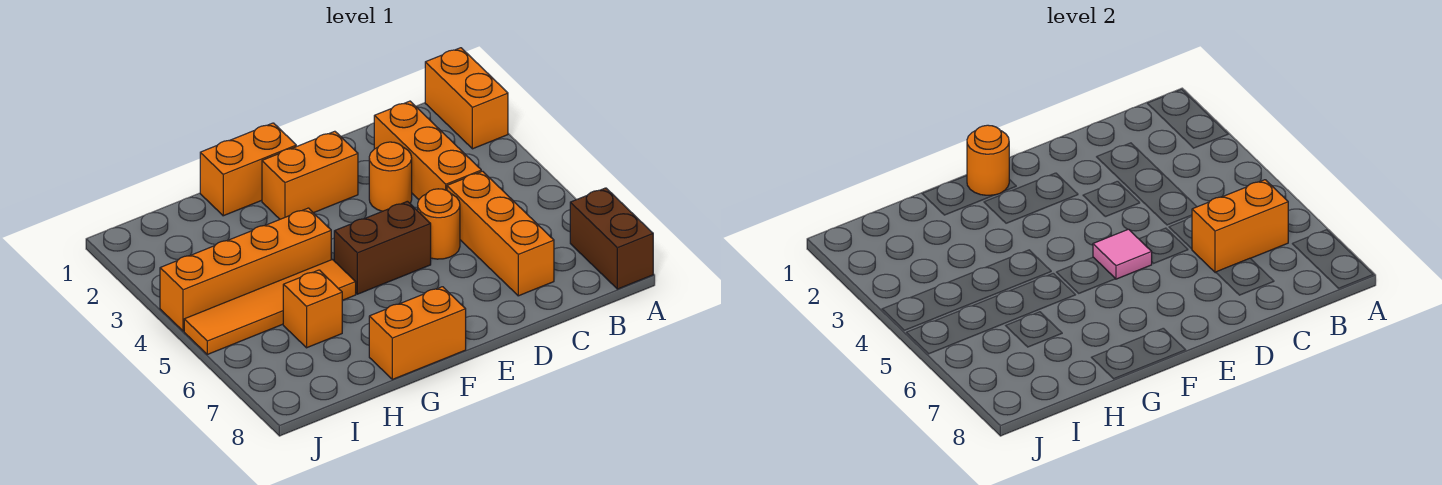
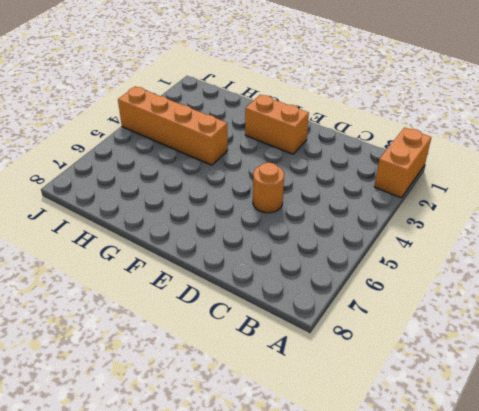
none -> brown 1x2 brick [570,188,653,289]
none -> orange 1x3 brick [374,101,481,199]
none -> orange 1x3 brick [447,171,554,296]

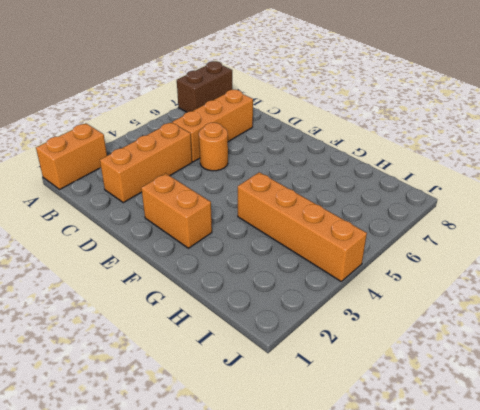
none -> orange 1x1 round brick [369,142,412,211]
none -> brown 1x2 brick [334,201,431,294]
none -> orange 1x2 brick [200,123,296,216]

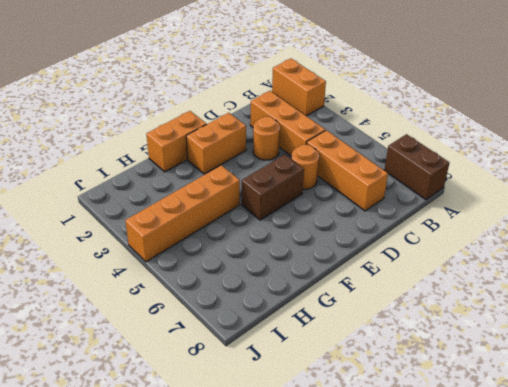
none -> orange 1x2 brick [369,287,466,379]
none -> orange 1x4 tile [184,260,356,354]
none -> orange 1x1 brick [283,270,342,348]

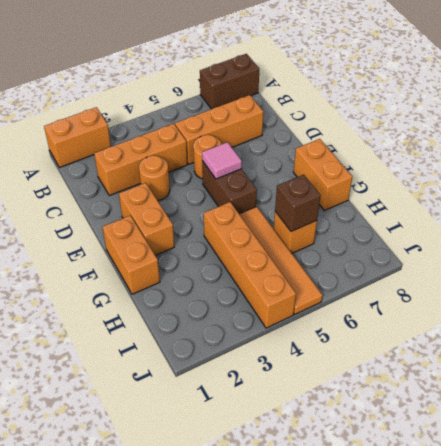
brown 1x1 brick [275,175,321,232] -> none
none -> orange 1x2 brick [1192,180,1288,272]
none -> orange 1x1 round brick [967,125,1009,195]

